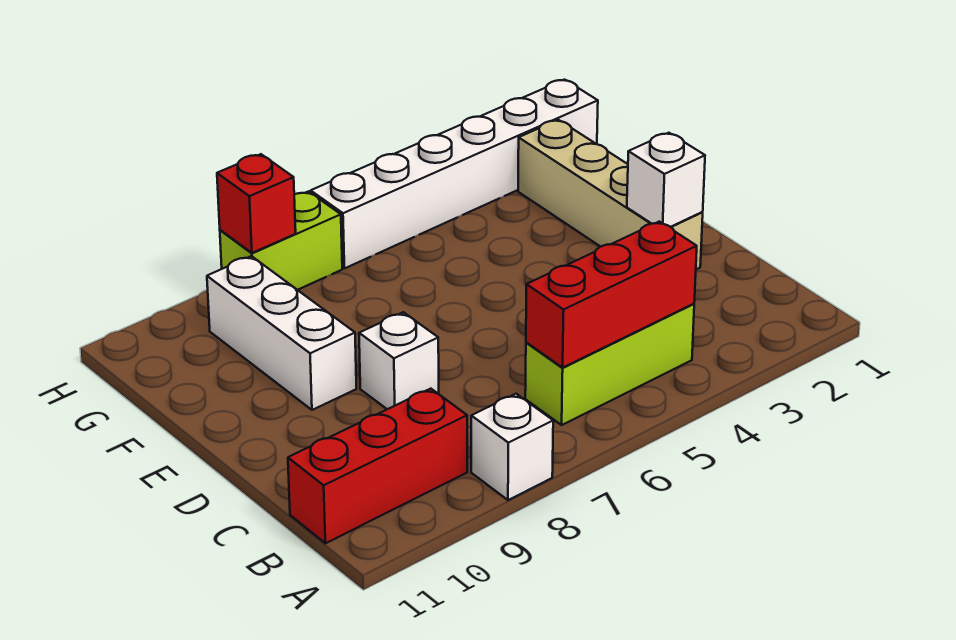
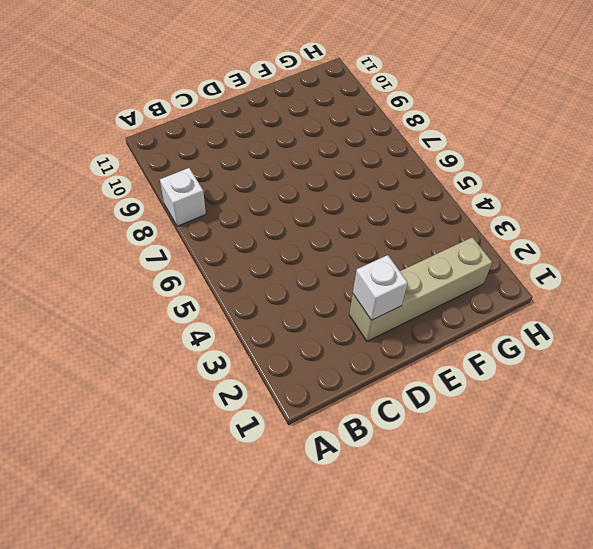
none -> lime 1x3 brick [525,304,694,425]
none -> red 1x3 brick [288,389,467,543]

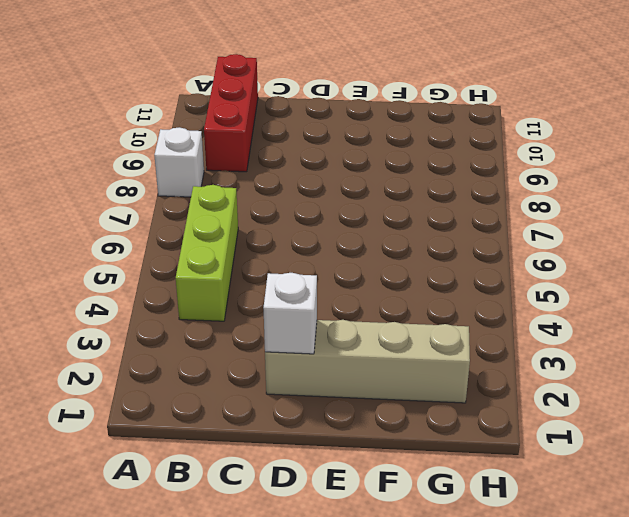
none -> white 1x1 brick [359,312,439,409]
none -> white 1x3 brick [207,256,356,410]

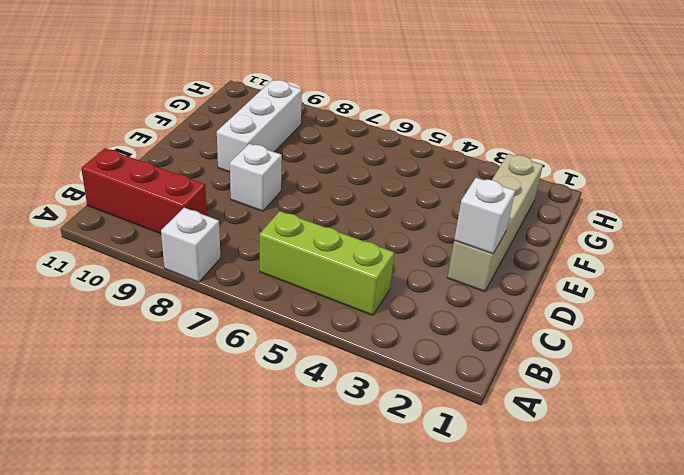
none -> white 1x6 brick [311,80,598,268]
none -> lime 1x2 brick [220,191,342,290]

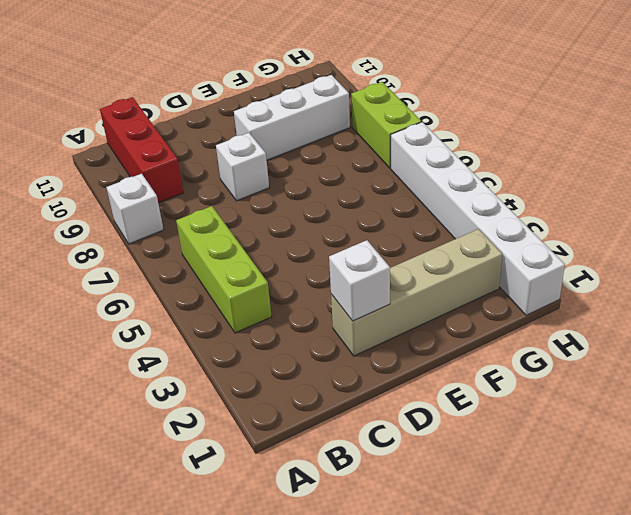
none -> red 1x3 brick [526,222,697,368]
none -> red 1x1 brick [217,154,296,253]

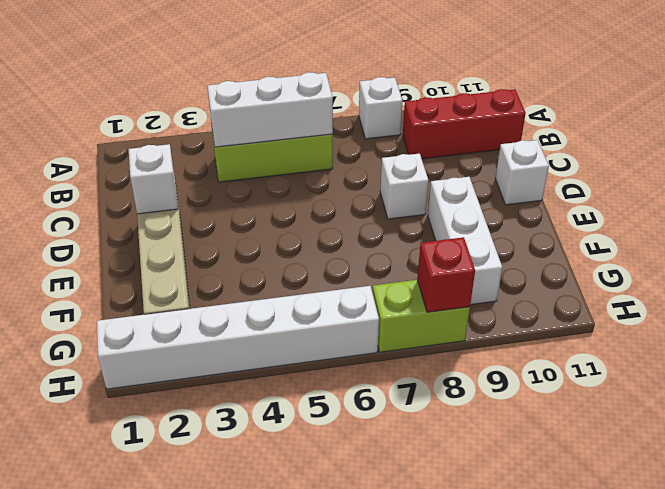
white 1x3 brick [207,72,333,147] -> red 1x3 brick [526,222,697,368]
white 1x1 brick [495,140,549,205] -> none

